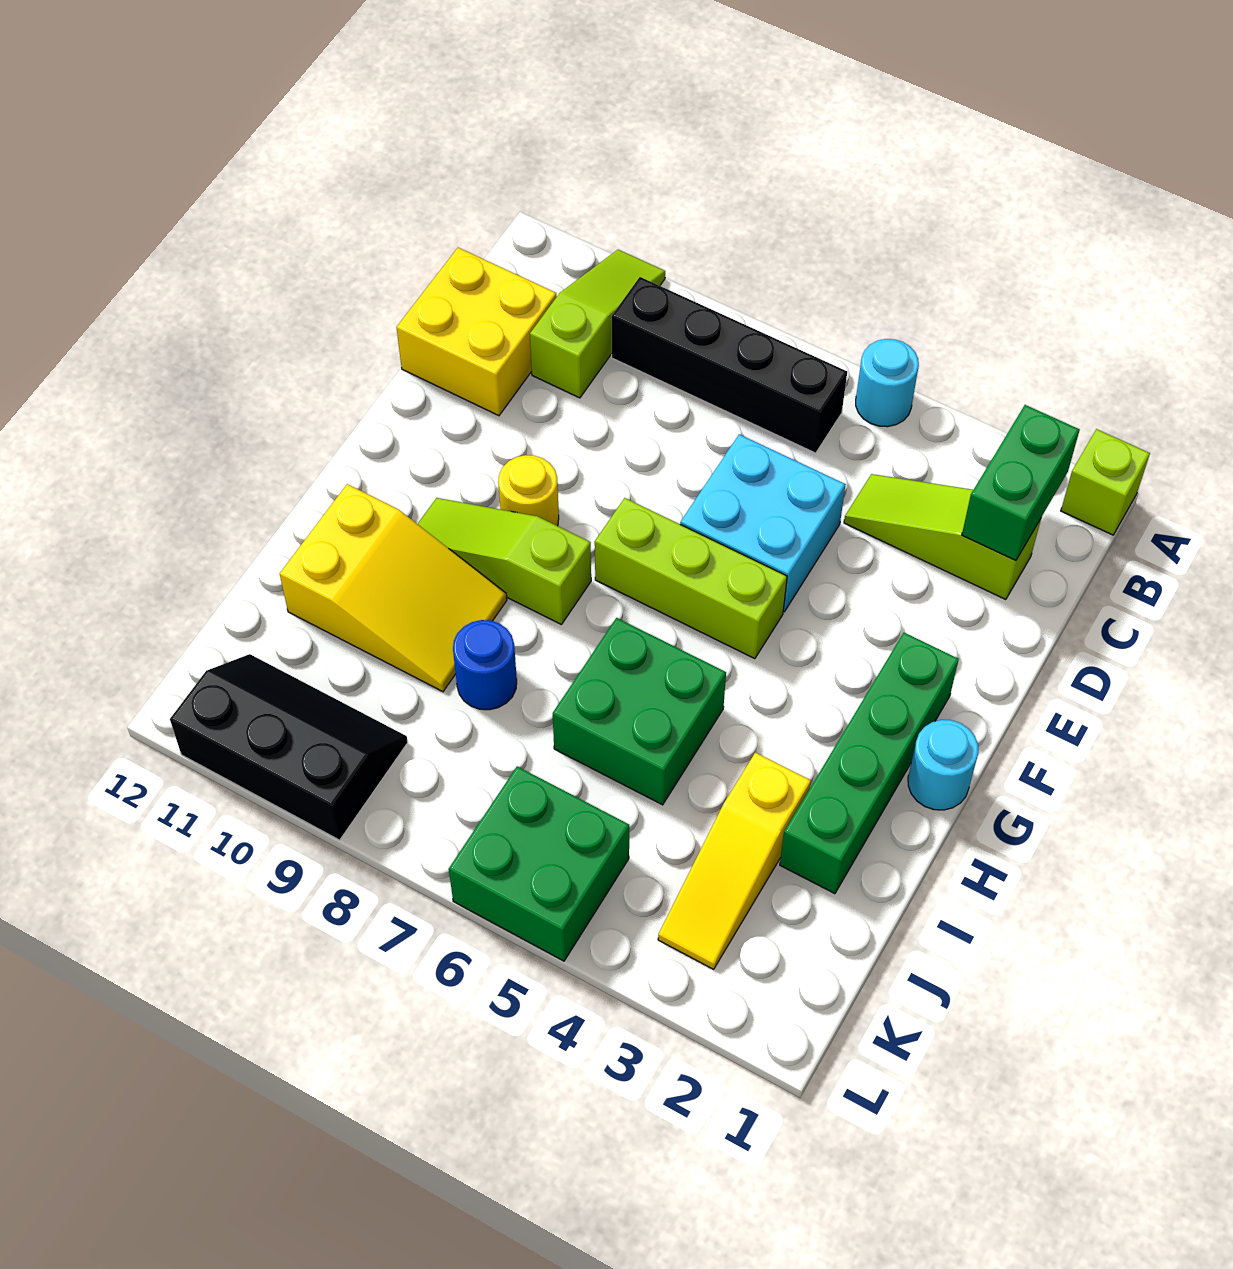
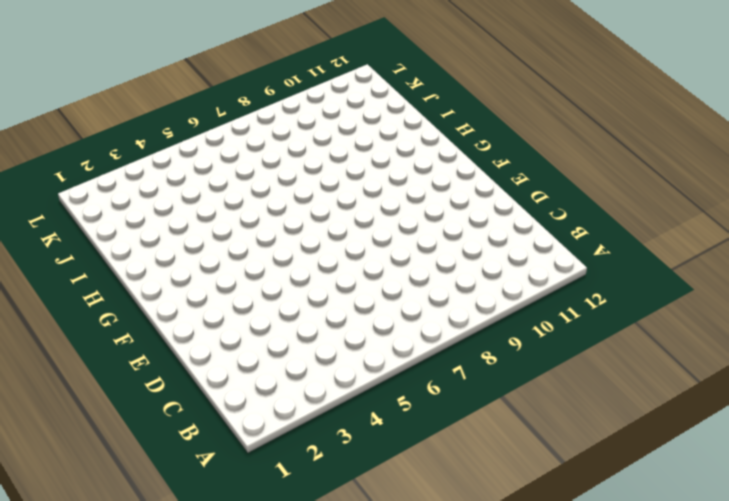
none -> lime 1x1 brick [1061,429,1150,535]
none -> cyan 1x1 round brick [856,339,919,427]
none -> lime 1x3 slope [530,250,665,398]

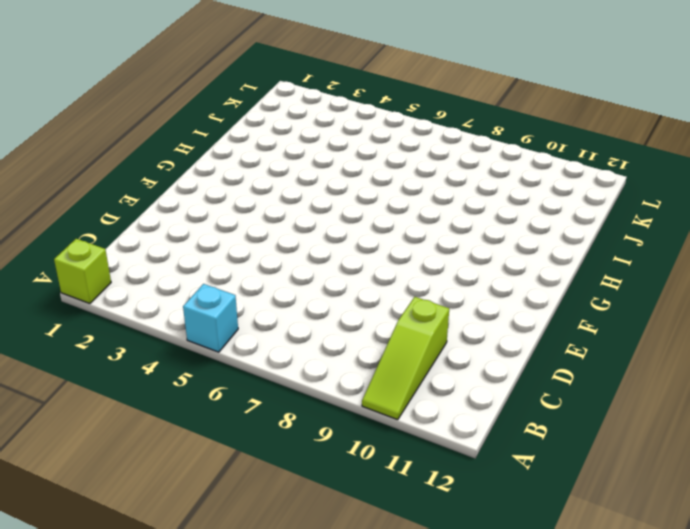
cyan 1x1 brick [183,284,238,352] -> cyan 1x1 round brick [856,339,919,427]
none -> black 1x4 brick [612,277,847,453]
none -> lime 1x3 slope [844,474,1041,600]
none -> yellow 2x2 brick [396,248,557,416]

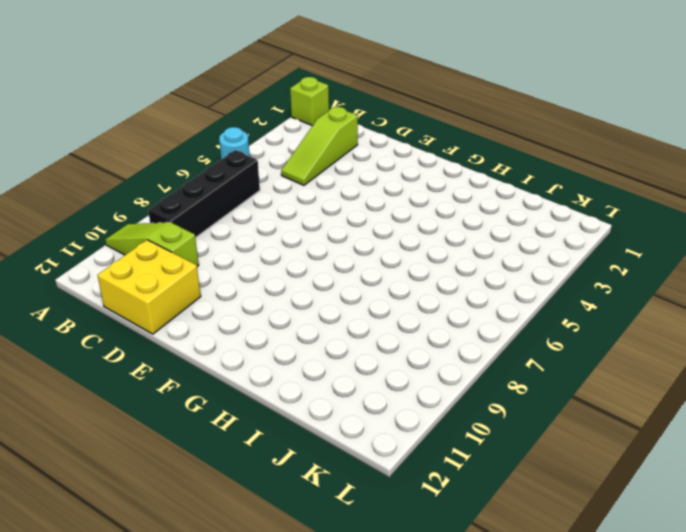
none -> cyan 2x2 brick [680,434,846,612]
none -> green 1x4 brick [780,633,959,894]
none -> lime 1x3 brick [595,498,787,659]

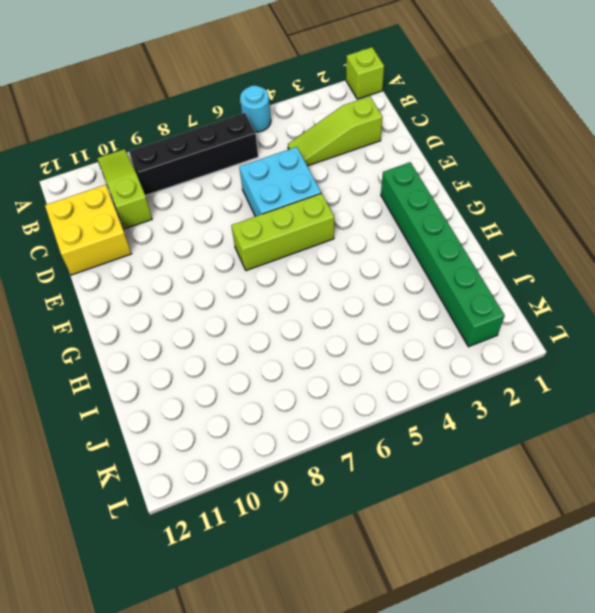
green 1x6 brick [381,162,505,347] -> green 1x4 brick [780,633,959,894]
none -> yellow 1x1 round brick [498,455,559,526]
none -> cyan 1x1 round brick [908,720,978,810]
none -> lime 1x3 slope [418,498,591,625]

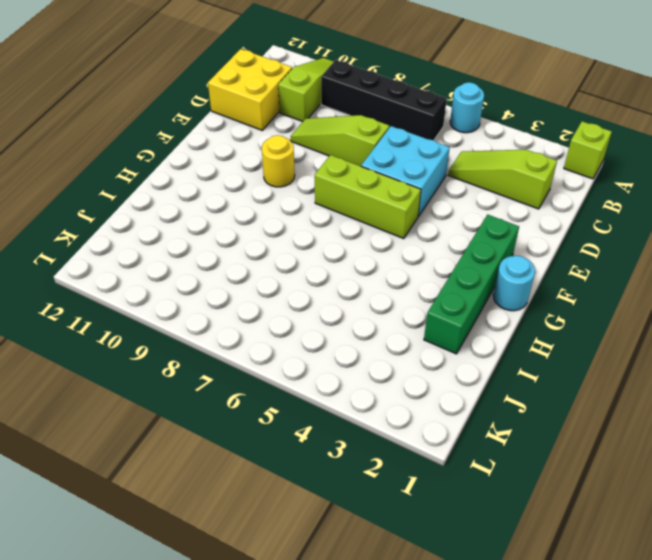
lime 1x3 slope [291,115,389,166] -> lime 1x3 slope moved to [418,498,591,625]
none -> green 2x2 brick [553,618,726,805]
none -> yellow 2x3 slope [280,484,507,692]
none -> yellow 1x3 slope [658,753,811,969]

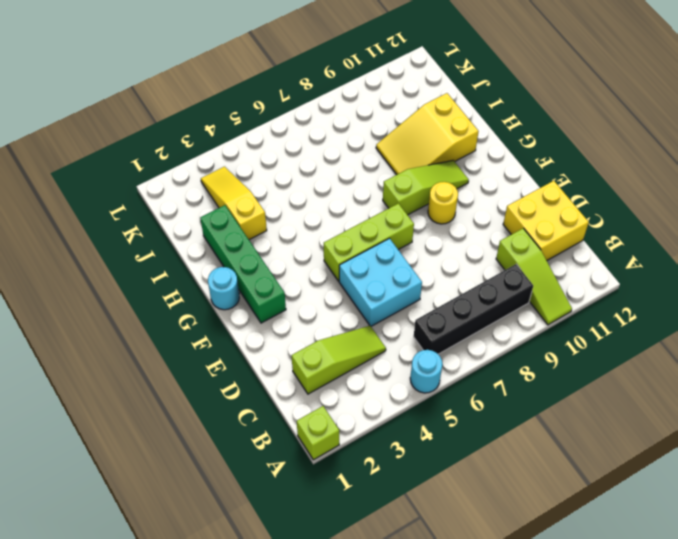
none -> green 2x2 brick [553,618,726,805]
none -> blue 1x1 round brick [453,620,517,710]
none -> green 2x2 brick [449,766,629,961]

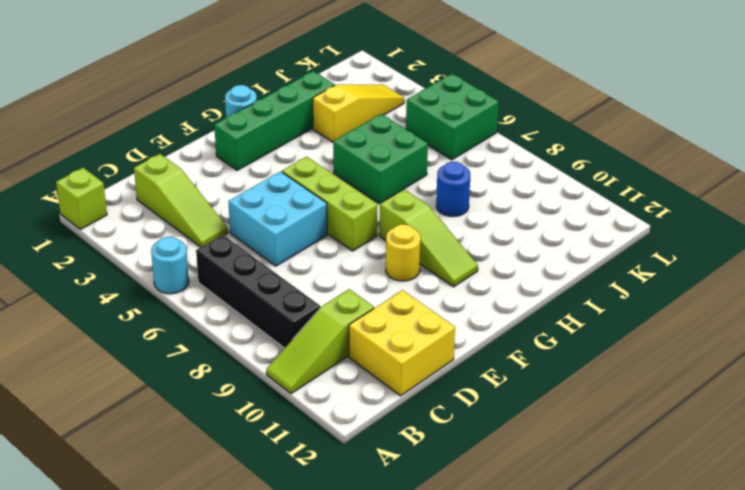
none -> yellow 2x3 slope [280,484,507,692]
none -> black 2x3 slope [170,654,408,840]
none -> green 1x2 brick [962,405,1080,560]

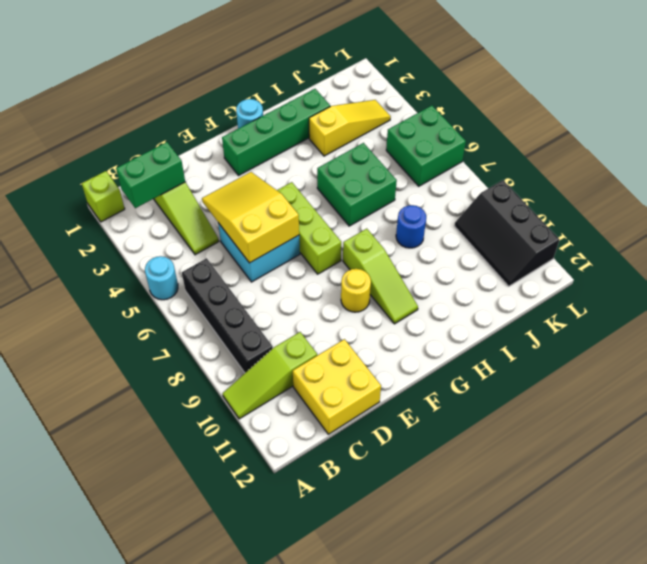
yellow 2x3 slope [202,172,299,263] -> yellow 2x3 slope moved to [280,484,507,692]

